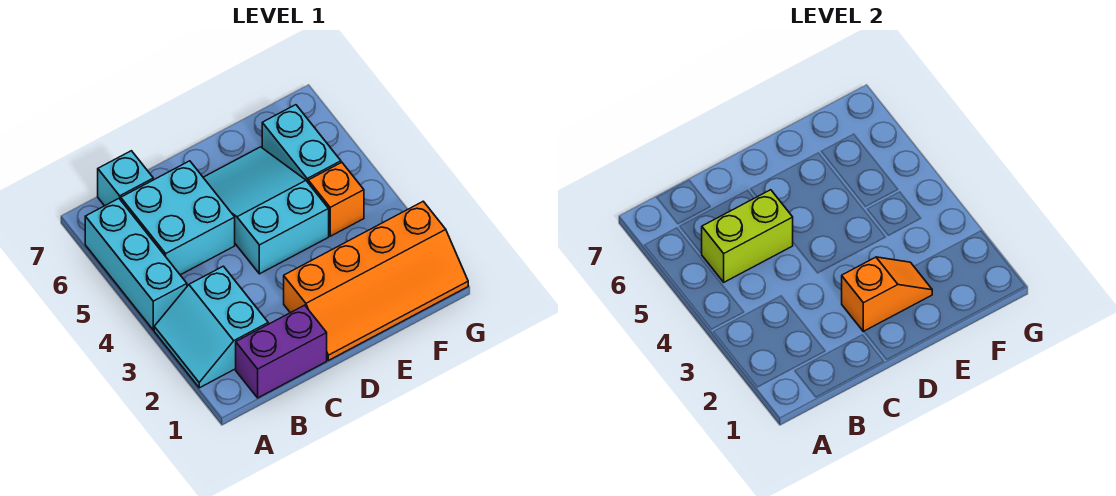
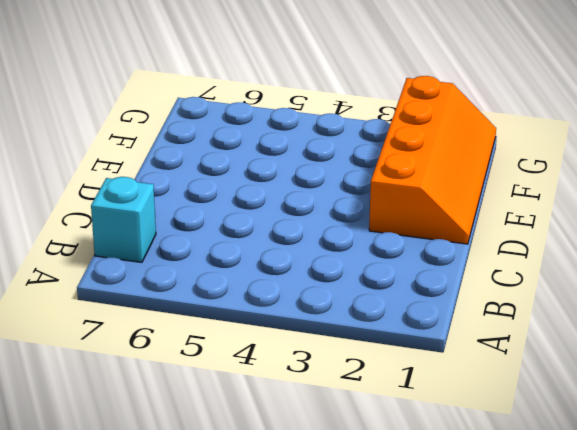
none -> cyan 2x2 slope [154,266,268,388]
none -> cyan 1x3 brick [85,199,187,330]

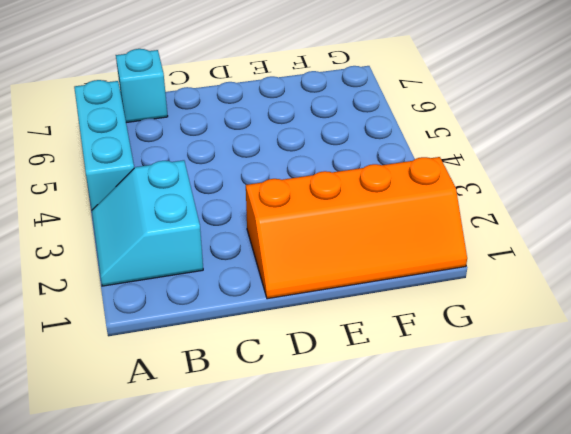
none -> purple 1x2 brick [236,305,327,398]
none -> cyan 2x2 brick [121,161,235,275]

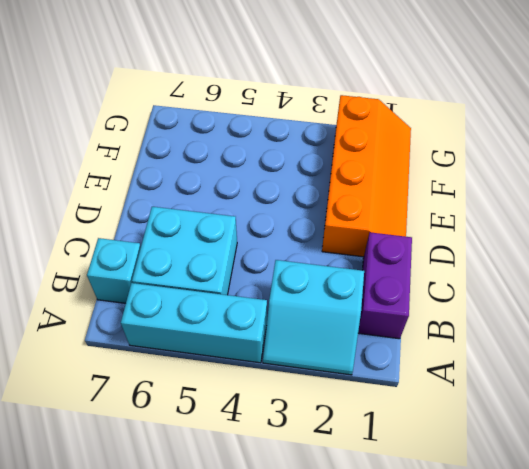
none -> cyan 2x3 slope [203,147,329,274]
none -> orange 1x1 brick [308,162,364,236]

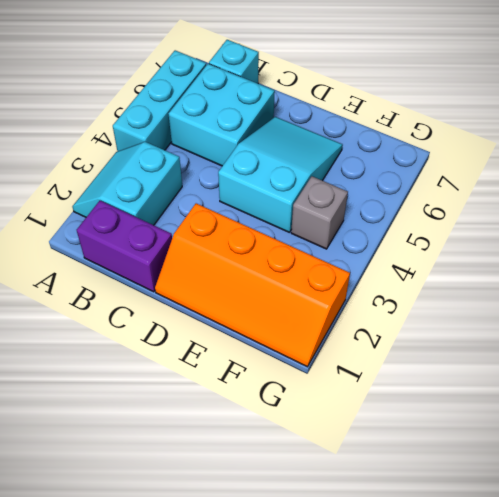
grey 1x1 brick [291,176,348,249] -> orange 1x1 brick [308,162,364,236]
none -> cyan 1x2 brick [262,105,341,182]
none -> lime 1x2 brick [701,190,793,282]

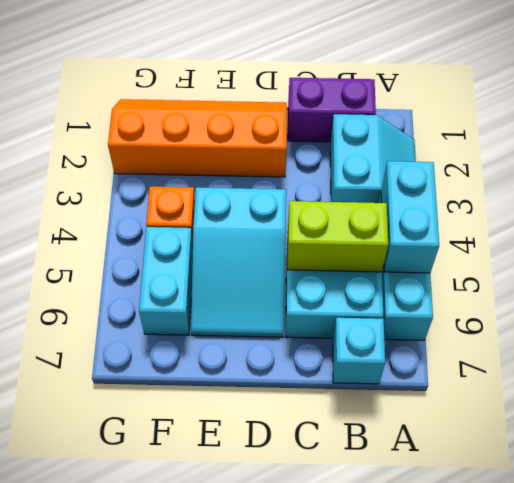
cyan 1x2 brick [381,161,439,273] -> none
none -> orange 1x2 slope [842,257,932,332]

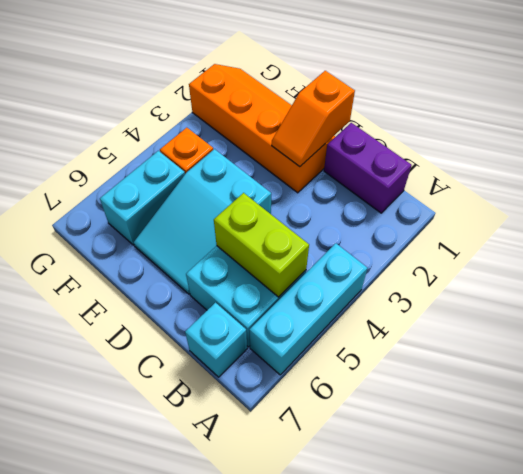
orange 1x2 slope [272,71,355,167] -> orange 1x2 slope turned to [842,257,932,332]
none -> cyan 2x2 slope [154,266,268,388]

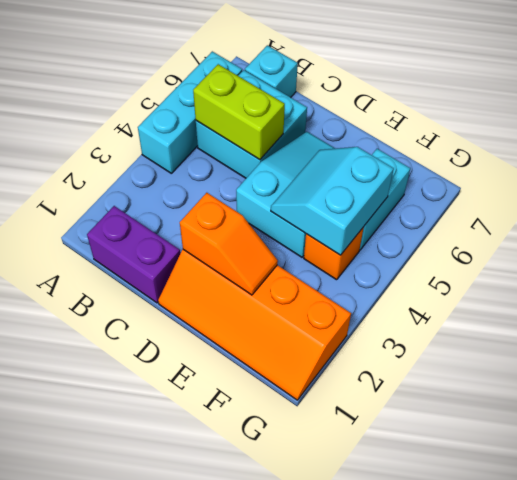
cyan 2x2 slope [271,147,394,255] -> cyan 2x2 slope moved to [154,266,268,388]

